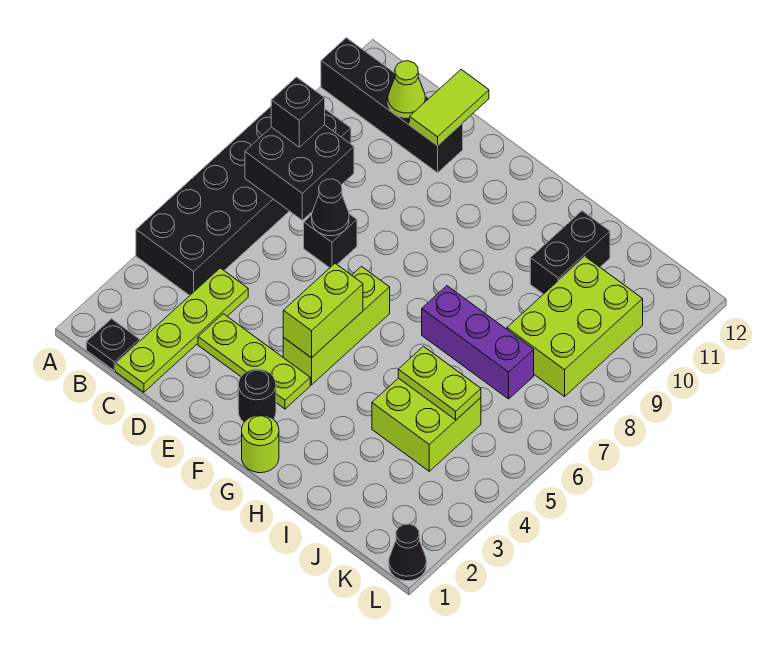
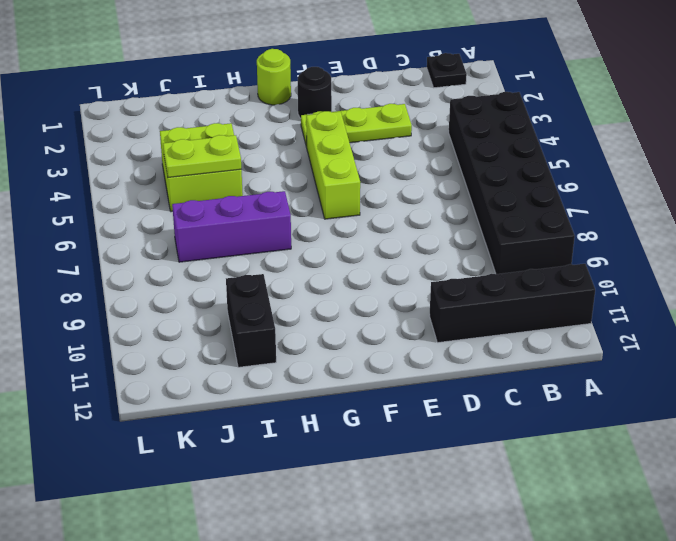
none -> lime 1x4 plate [116,268,248,392]
none -> black 1x1 brick [304,214,357,268]
none -> lime 2x3 brick [507,257,643,396]

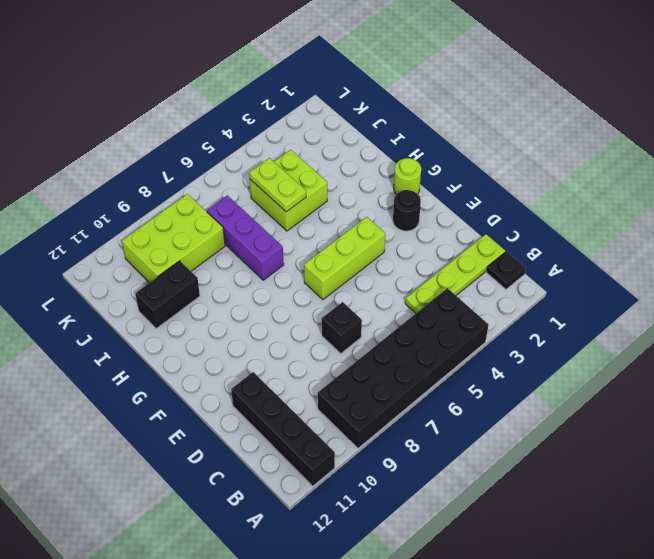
none -> lime 1x3 plate [198,314,310,409]
none -> black 1x1 cone [389,524,426,581]
none -> black 2x2 brick [245,125,354,220]

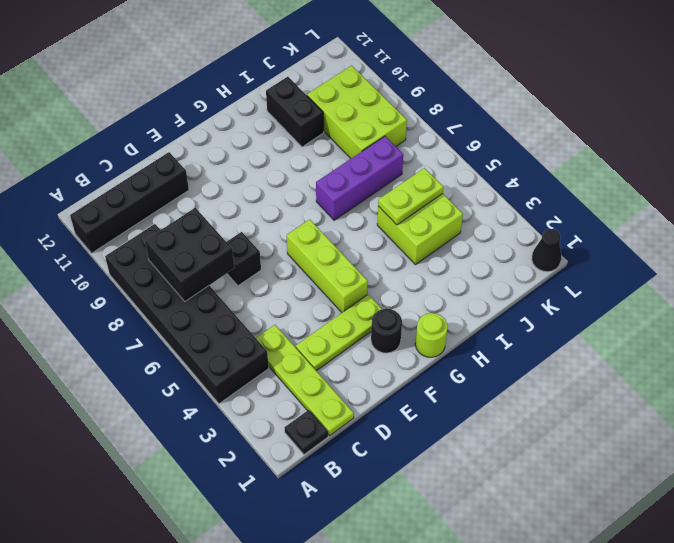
none -> lime 1x1 cone [388,61,425,118]
none -> black 1x1 cone [312,179,349,236]
none -> lime 1x2 tile [410,70,489,146]

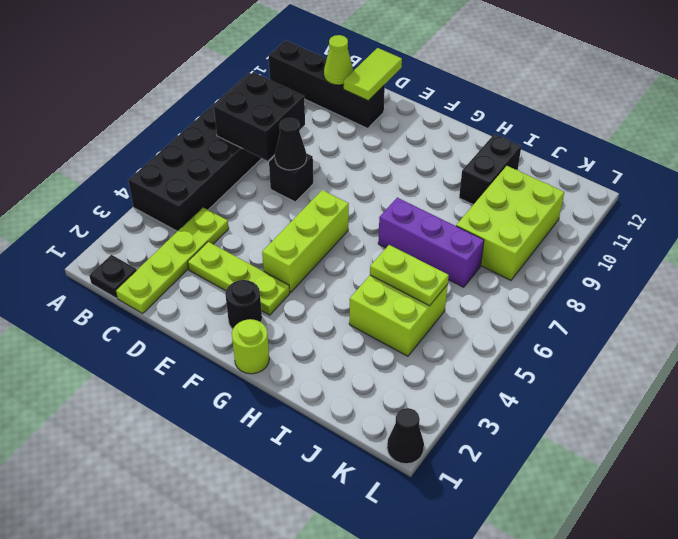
none -> lime 1x2 brick [283,263,363,358]
none -> black 1x1 brick [271,77,325,147]

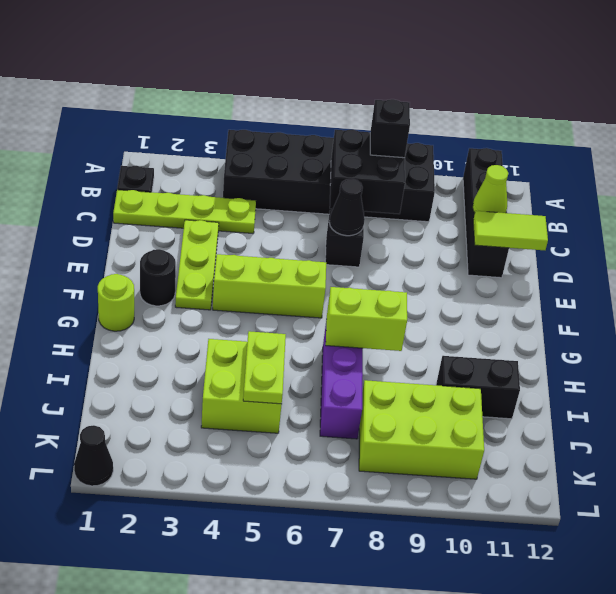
lime 1x2 brick [326,287,407,351] -> lime 1x2 brick moved to [283,263,363,358]

